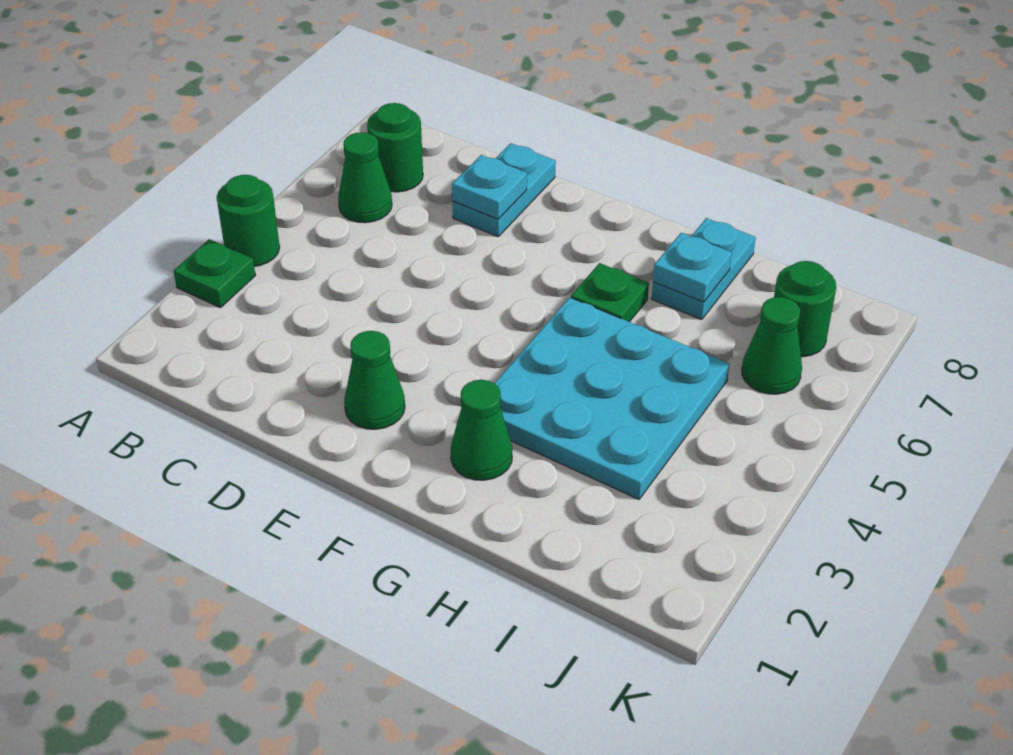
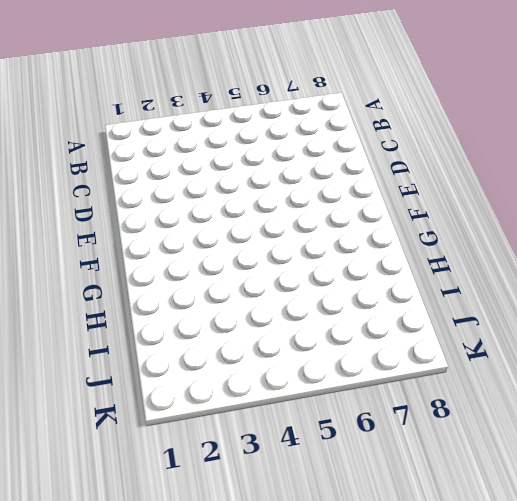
none -> green 1x1 plate [174,239,255,308]
none -> green 1x1 round brick [217,175,280,266]
none -> green 1x1 cone [338,132,392,223]

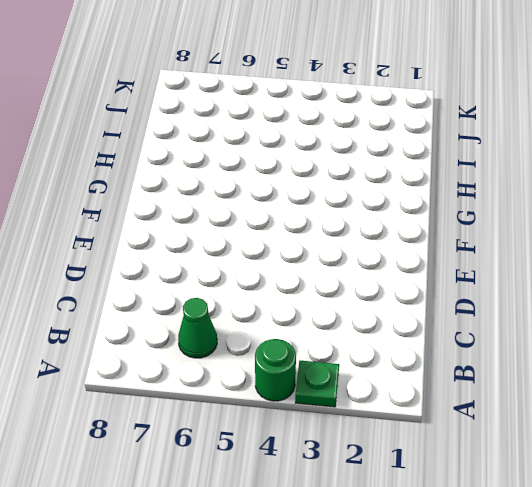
none -> green 1x1 round brick [367,103,423,192]
none -> cyan 1x2 plate [452,143,556,237]
none -> green 1x1 cone [344,331,405,429]

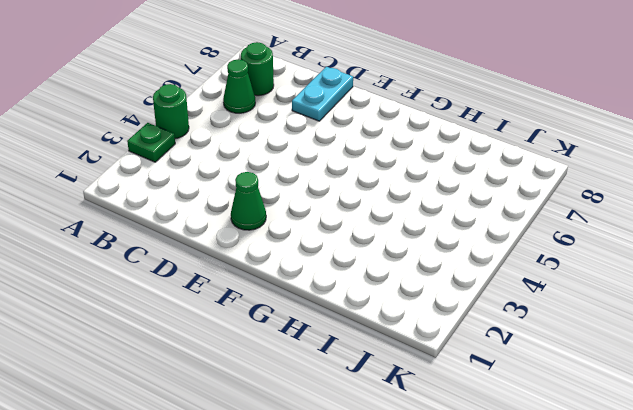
none -> green 1x1 cone [451,380,513,480]
none -> cyan 3x3 plate [494,297,729,499]
none -> green 1x1 plate [571,263,649,322]

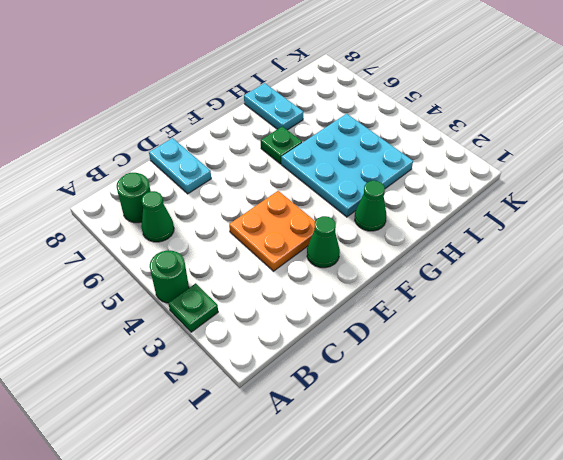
orange 2x2 plate [229,191,315,271] -> none
none -> green 1x1 cone [742,297,802,394]
none -> green 1x1 round brick [774,261,836,357]
none -> cyan 1x1 plate [452,155,527,219]

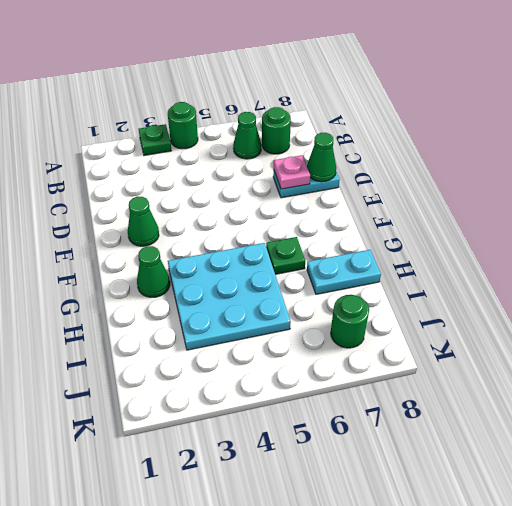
pink 1x1 plate [274,155,310,189] -> cyan 1x1 plate [452,155,527,219]
green 1x1 cone [307,133,336,182] -> green 1x1 cone moved to [742,297,802,394]
none -> cyan 1x1 plate [653,233,732,302]

